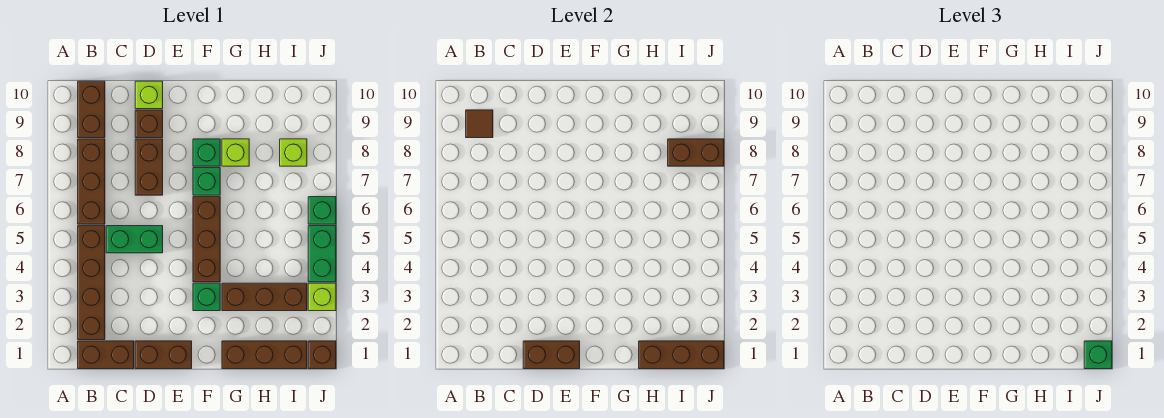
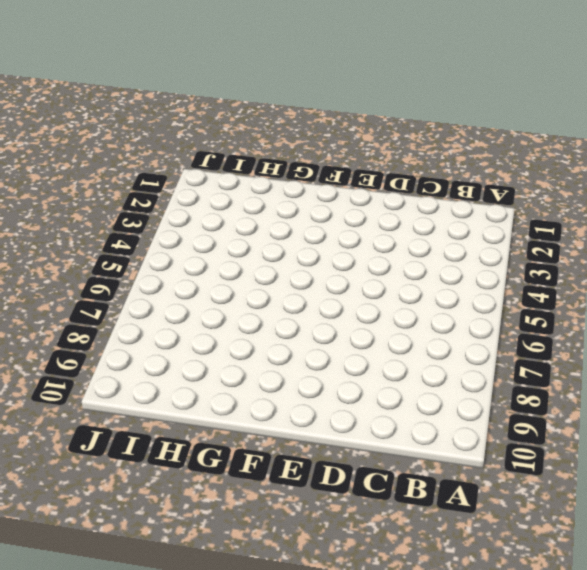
none -> brown 1x2 brick [78,341,134,369]
none -> brown 1x4 brick [78,226,105,340]
none -> brown 1x3 brick [78,139,105,224]

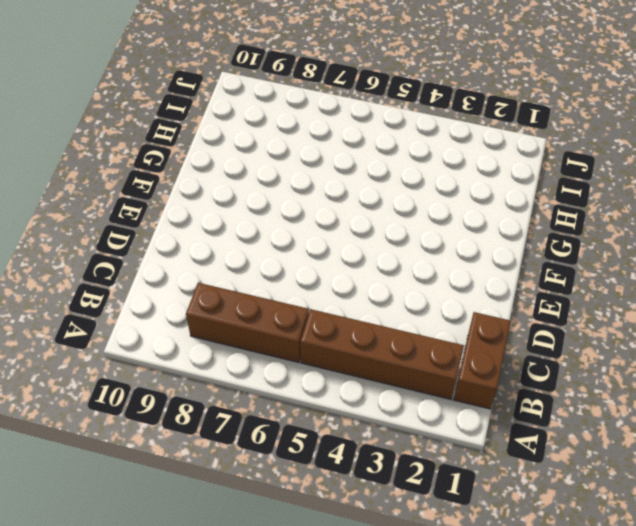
none -> brown 1x2 brick [78,81,105,138]
none -> green 1x2 brick [106,226,163,253]
none -> brown 1x2 brick [135,341,192,369]

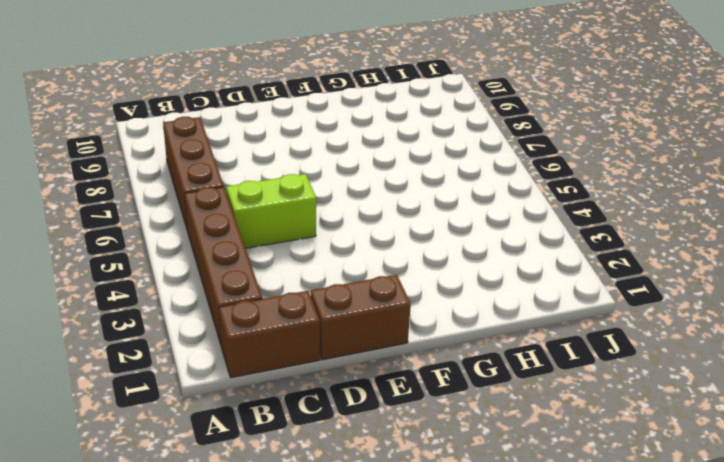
lime 1x2 brick [226,174,316,248] -> green 1x2 brick [106,226,163,253]
none -> brown 1x2 brick [78,81,105,138]
none -> brown 1x2 brick [135,139,163,195]
none -> brown 1x1 brick [135,110,163,138]

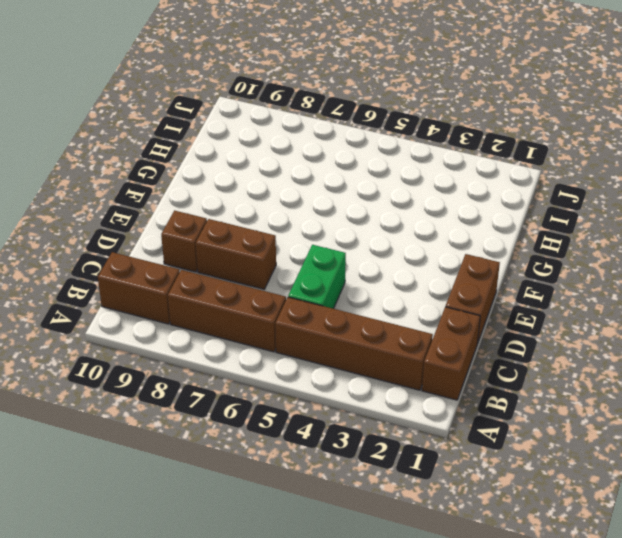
none -> lime 1x1 brick [135,81,163,109]
none -> green 1x1 brick [193,283,220,311]
none -> brown 1x3 brick [193,197,220,282]

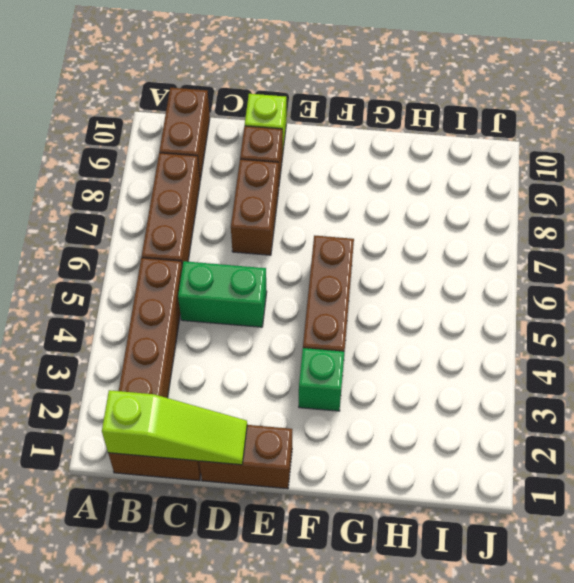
lime 1x3 slope [102,390,247,465] -> brown 1x2 brick [523,341,580,369]
none -> green 1x1 brick [193,168,220,195]
none -> green 1x1 brick [193,139,220,166]
none -> brown 1x3 brick [222,341,307,369]

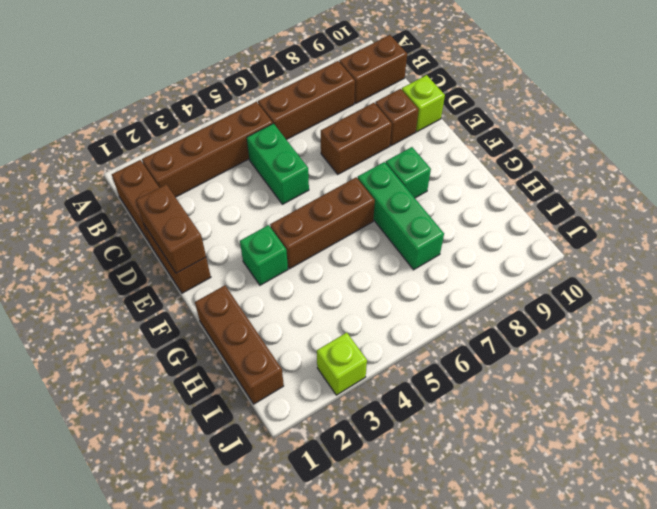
green 1x3 brick [358,162,444,270] -> green 1x1 brick [193,168,220,195]
none -> brown 1x3 brick [222,283,307,311]
none -> lime 1x1 brick [222,139,249,166]
none -> lime 1x1 brick [280,139,307,166]

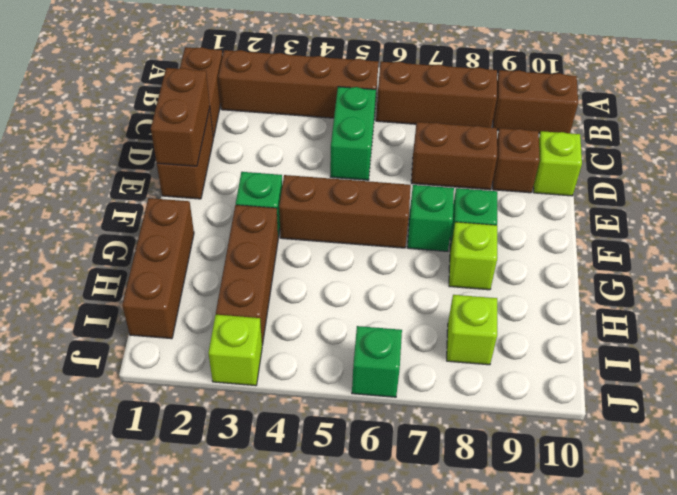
none -> brown 1x1 brick [308,341,336,369]
none -> green 1x2 brick [308,226,336,282]
none -> brown 1x1 tile [466,110,493,138]

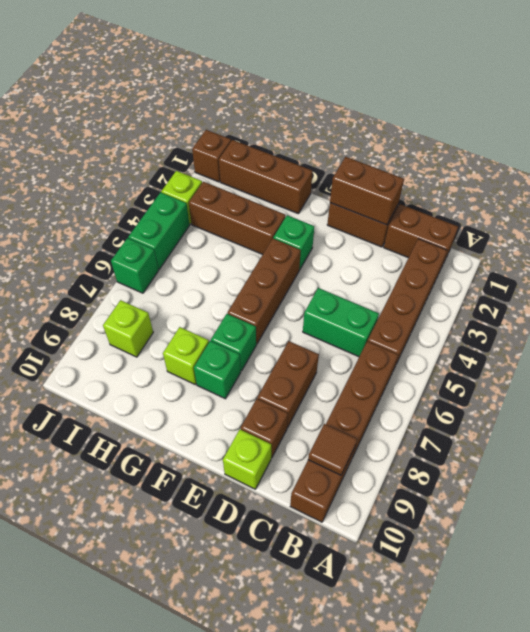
none -> brown 1x3 brick [639,341,724,369]
none -> brown 1x2 brick [668,139,724,166]
none -> green 1x1 brick [1084,341,1112,369]

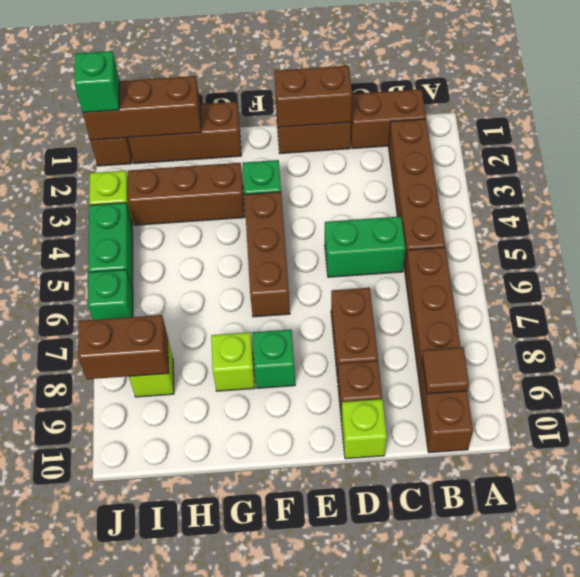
none -> green 1x1 brick [193,168,220,195]

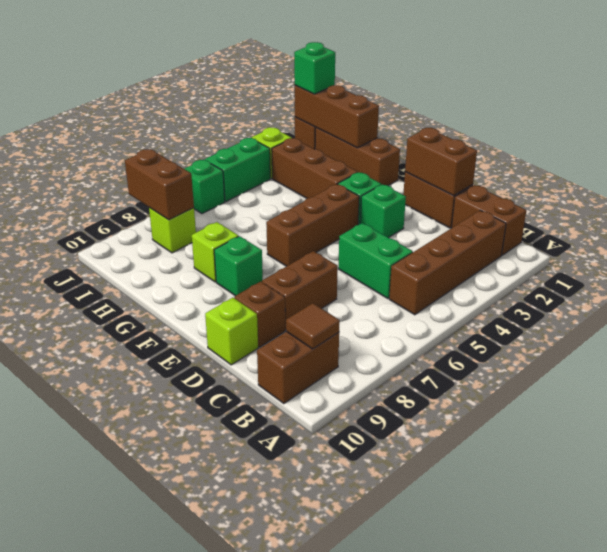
green 1x1 brick [360,184,406,238] -> green 1x1 brick moved to [193,168,220,195]
none -> brown 1x3 brick [78,139,105,224]

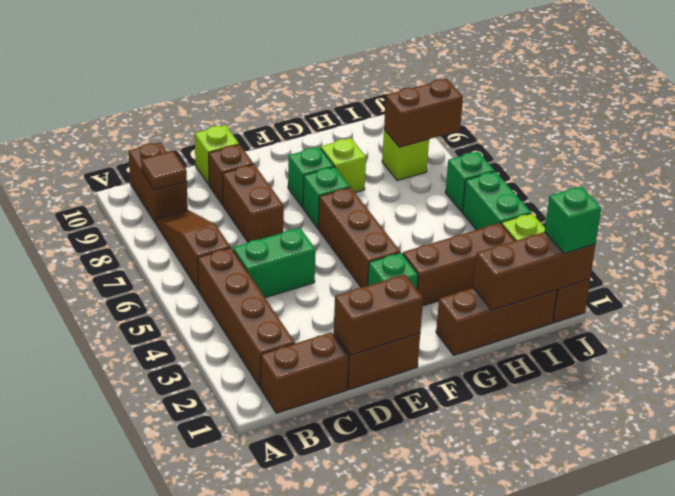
brown 1x3 slope [156,210,231,290] -> brown 1x3 brick [78,139,105,224]

